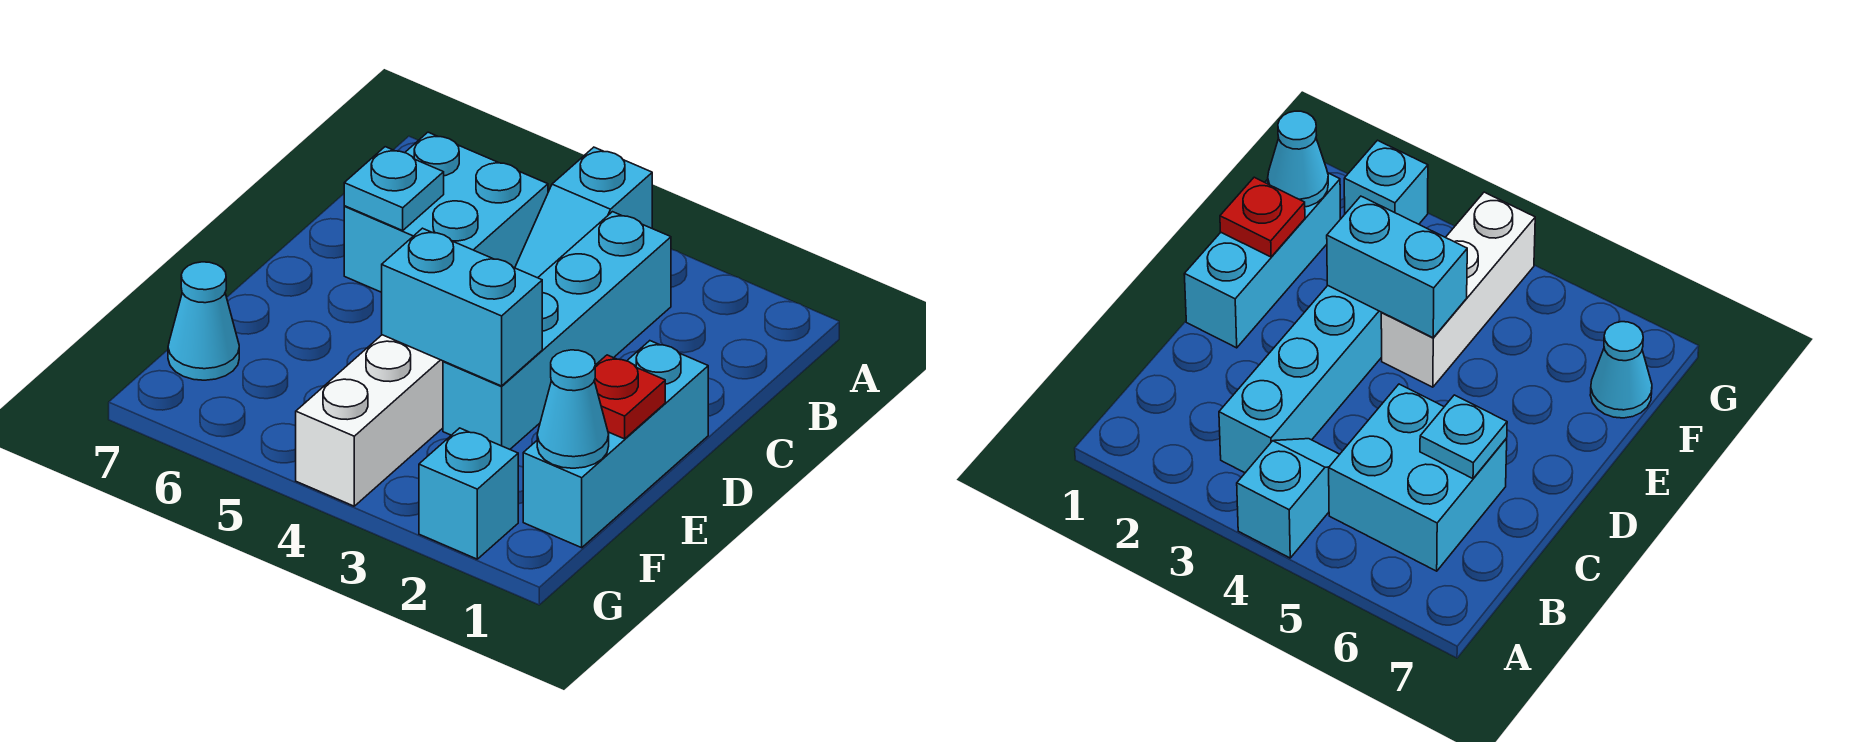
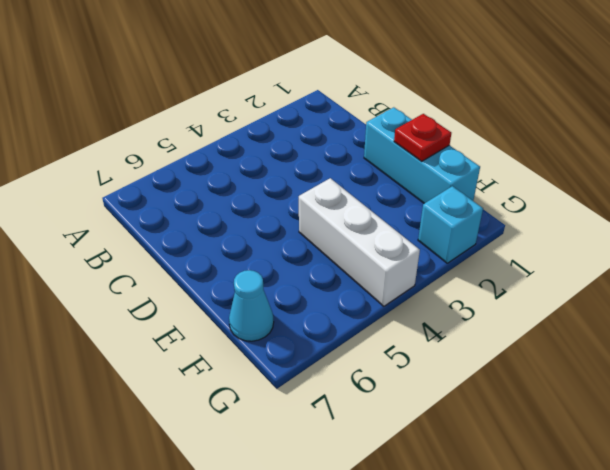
none -> cyan 1x2 slope [515,147,652,278]
none -> cyan 1x4 brick [443,212,671,449]

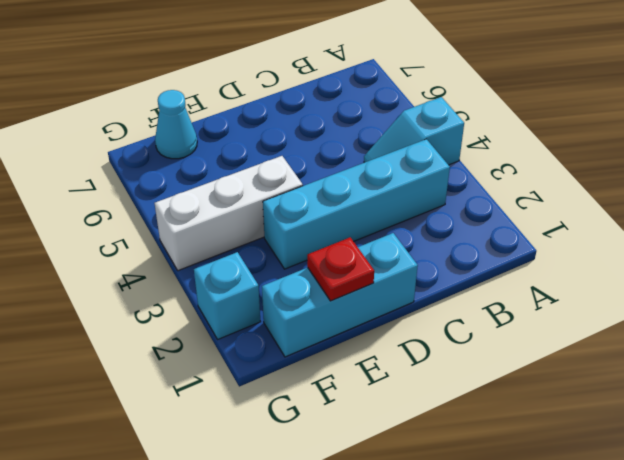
none -> cyan 2x2 brick [344,132,548,292]
none -> cyan 1x1 plate [344,147,444,231]

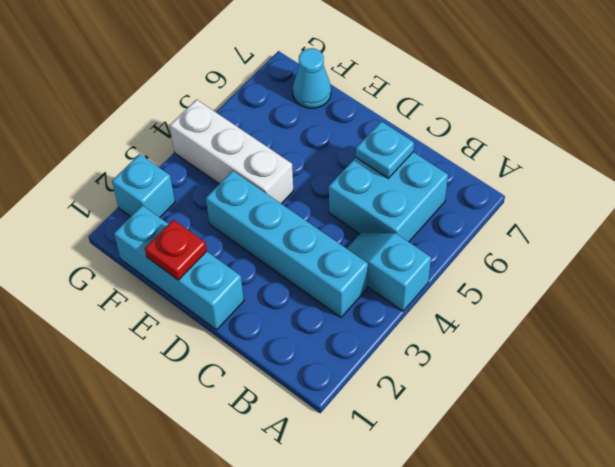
none -> cyan 1x2 brick [382,228,542,386]
none -> cyan 1x1 cone [537,350,609,468]

